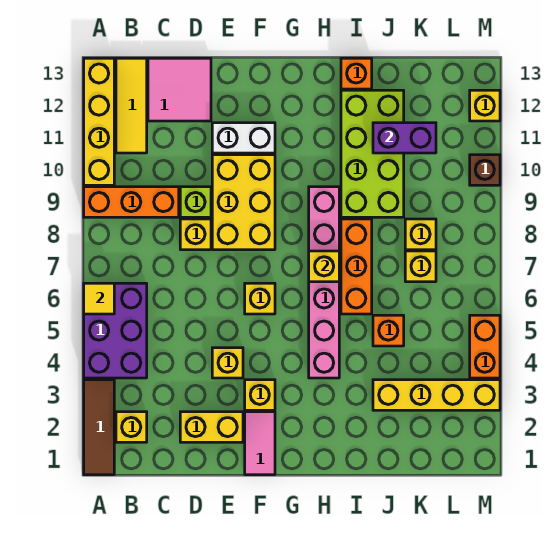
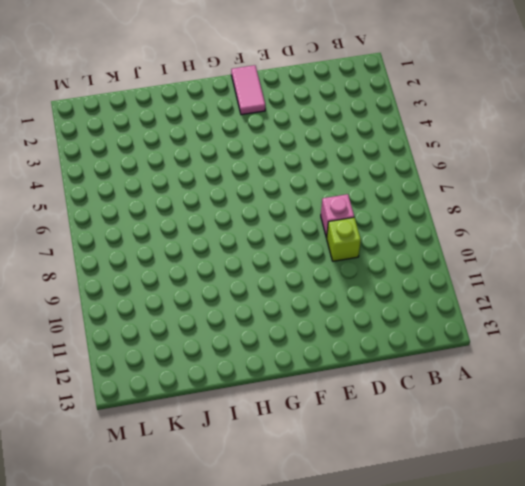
pink 1x1 brick [321,194,354,238] -> yellow 1x1 brick [180,219,211,250]
none -> brown 1x3 tile [84,380,114,475]
none -> purple 2x3 brick [84,283,147,378]
none -> orange 1x3 brick [84,187,179,217]
none -> yellow 1x4 brick [84,58,114,185]

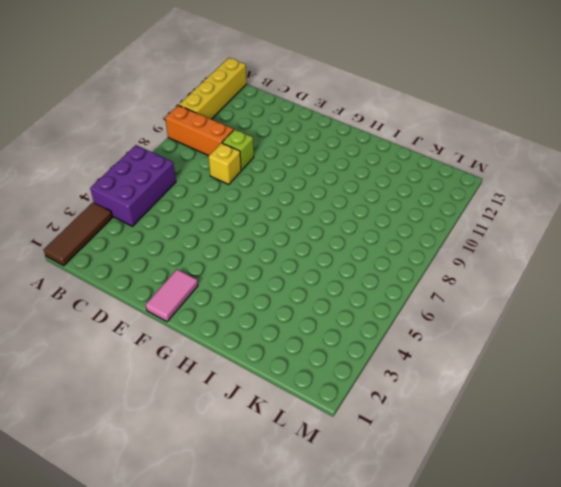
none -> yellow 1x1 brick [116,412,147,442]
none -> yellow 1x3 tile [116,58,147,153]
none -> pink 2x2 tile [148,58,211,121]
none -> yellow 1x2 brick [180,412,243,442]

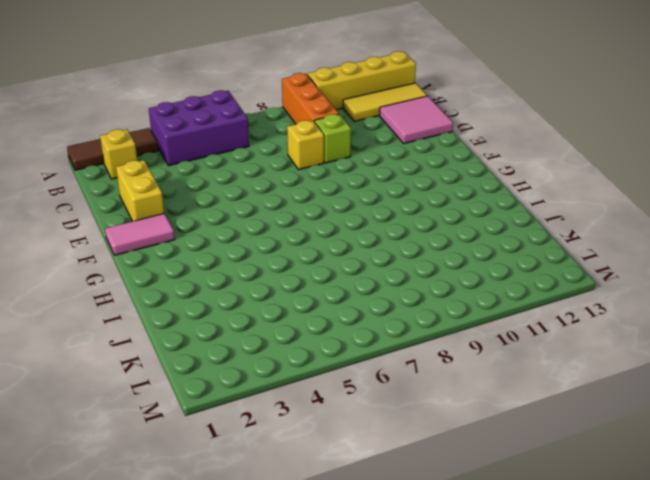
none -> yellow 1x1 brick [212,348,243,378]
none -> yellow 2x3 brick [212,155,275,250]
none -> white 1x2 brick [212,123,275,153]
none -> yellow 1x1 brick [245,380,275,410]

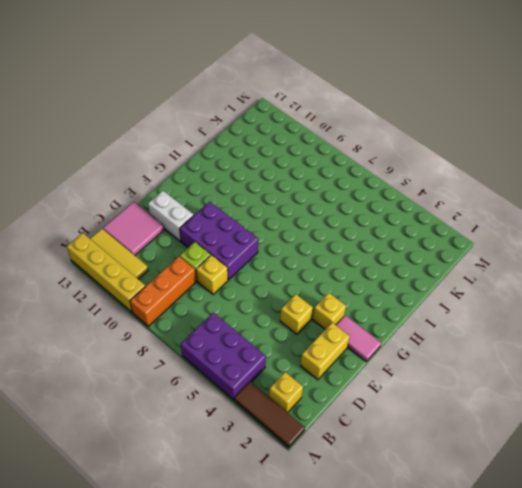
purple 2x3 brick [180,202,258,280] -> yellow 2x3 brick [212,155,275,250]
white 1x2 brick [148,191,194,241] -> white 1x2 brick turned to [212,123,275,153]
none -> yellow 1x1 brick [245,283,275,314]
none -> pink 1x6 brick [309,187,339,378]
none -> orange 1x3 brick [341,219,372,314]
none -> lime 2x4 brick [341,90,404,217]

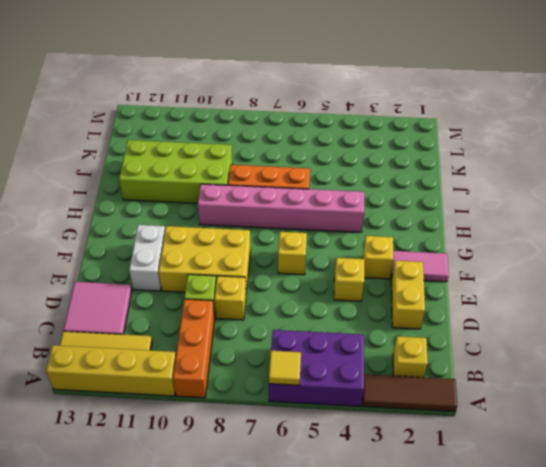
none -> orange 1x1 brick [341,58,372,89]
none -> yellow 1x4 brick [373,380,500,410]
none -> orange 1x1 brick [373,315,404,346]
none -> yellow 1x1 brick [405,251,436,282]

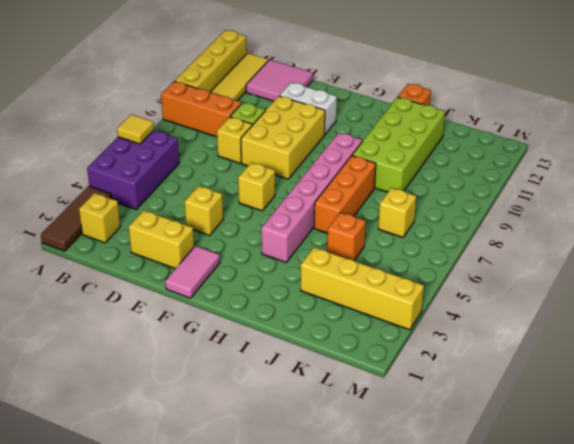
none -> yellow 1x1 brick [245,380,275,410]
none -> yellow 1x1 brick [405,219,436,250]
none -> orange 1x2 brick [470,315,500,378]
none -> brown 1x1 brick [470,155,500,185]

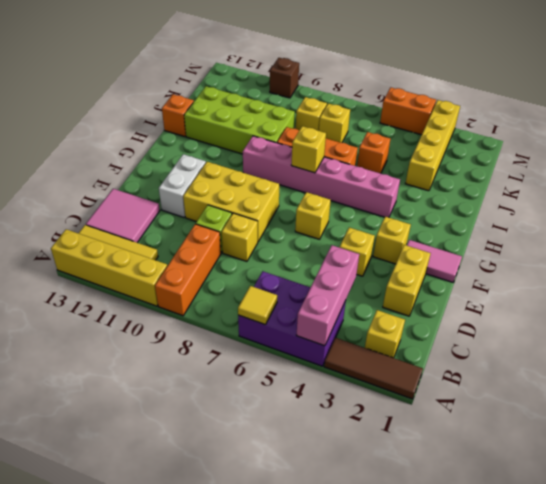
pink 1x3 brick [296,245,359,346] -> none
none -> yellow 1x1 brick [470,90,500,121]
none -> purple 1x2 brick [373,123,436,153]

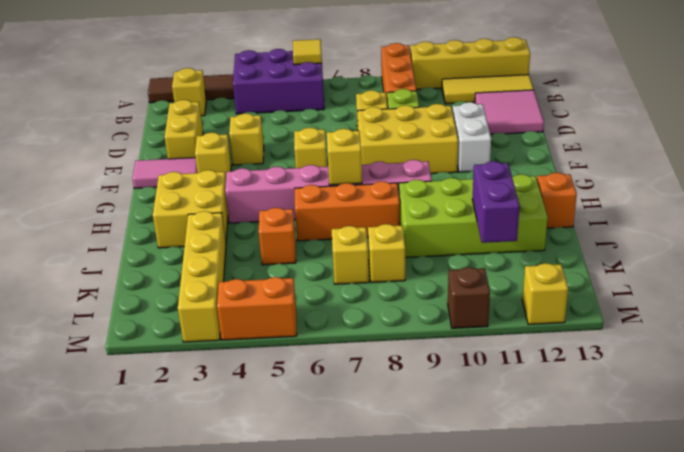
yellow 2x2 brick [153,170,228,248] -> none

